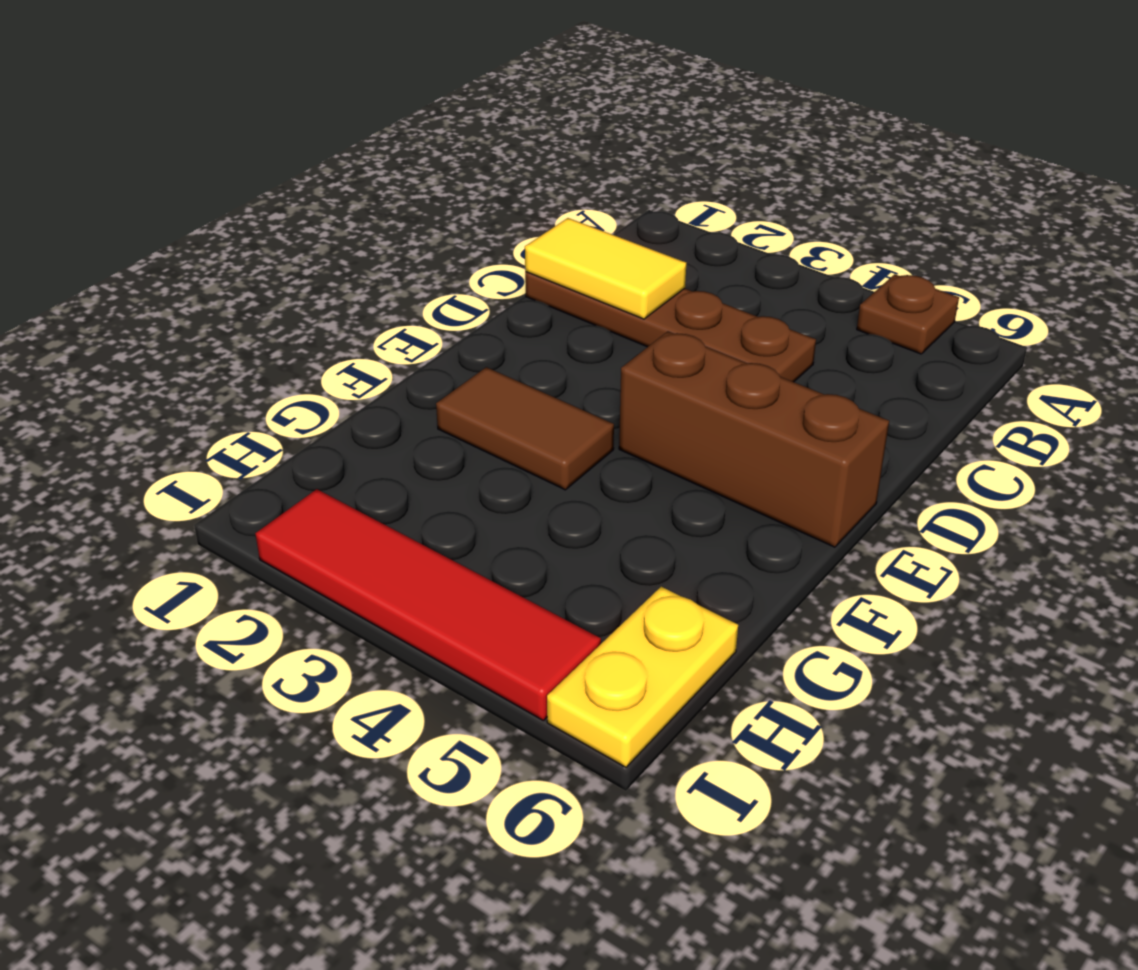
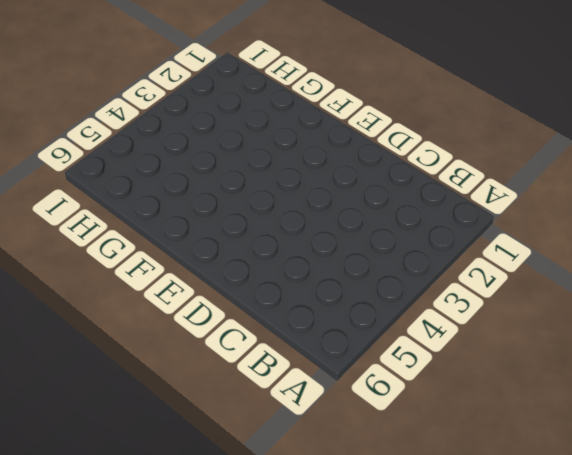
none -> brown 1x1 plate [857,274,959,354]
none -> brown 1x4 plate [525,272,816,382]

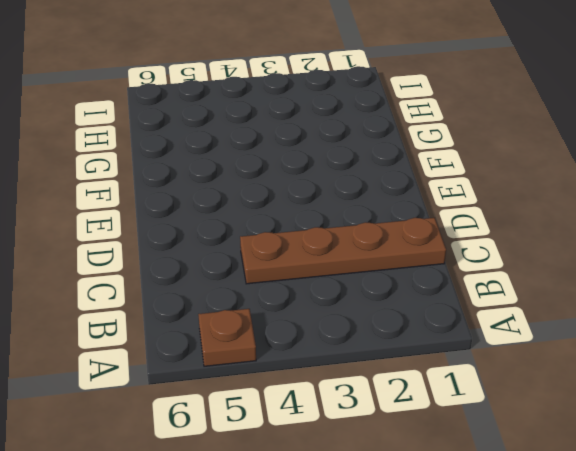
none -> brown 1x3 brick [619,331,889,547]
none -> brown 1x2 tile [436,367,614,490]

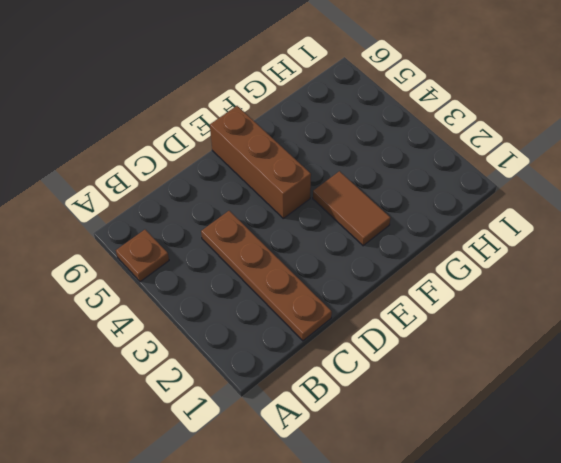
none -> yellow 1x2 plate [547,587,738,767]
none -> red 1x4 tile [255,489,601,720]

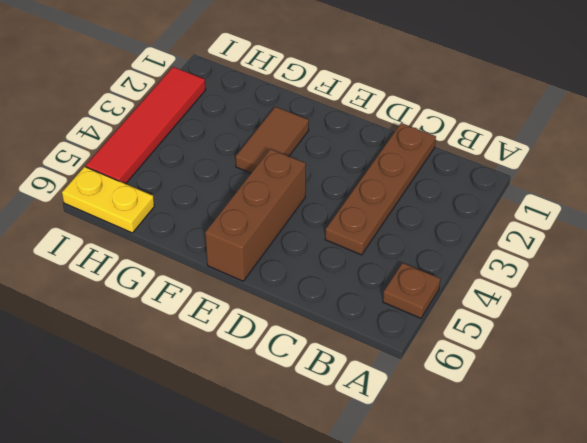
none -> yellow 1x2 tile [525,218,686,319]

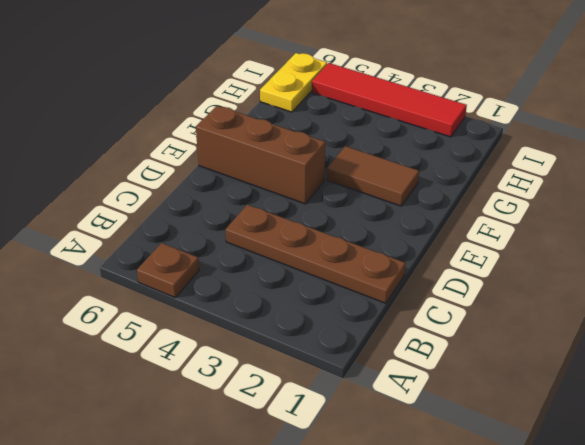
none -> yellow 1x2 tile [525,218,686,319]

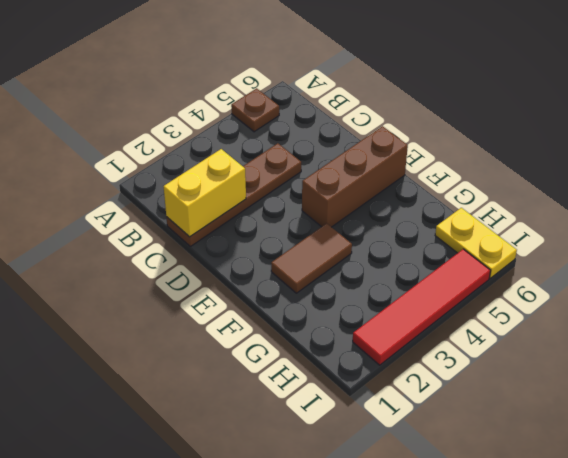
yellow 1x2 brick [164,149,246,237] -> yellow 1x2 tile [525,218,686,319]

